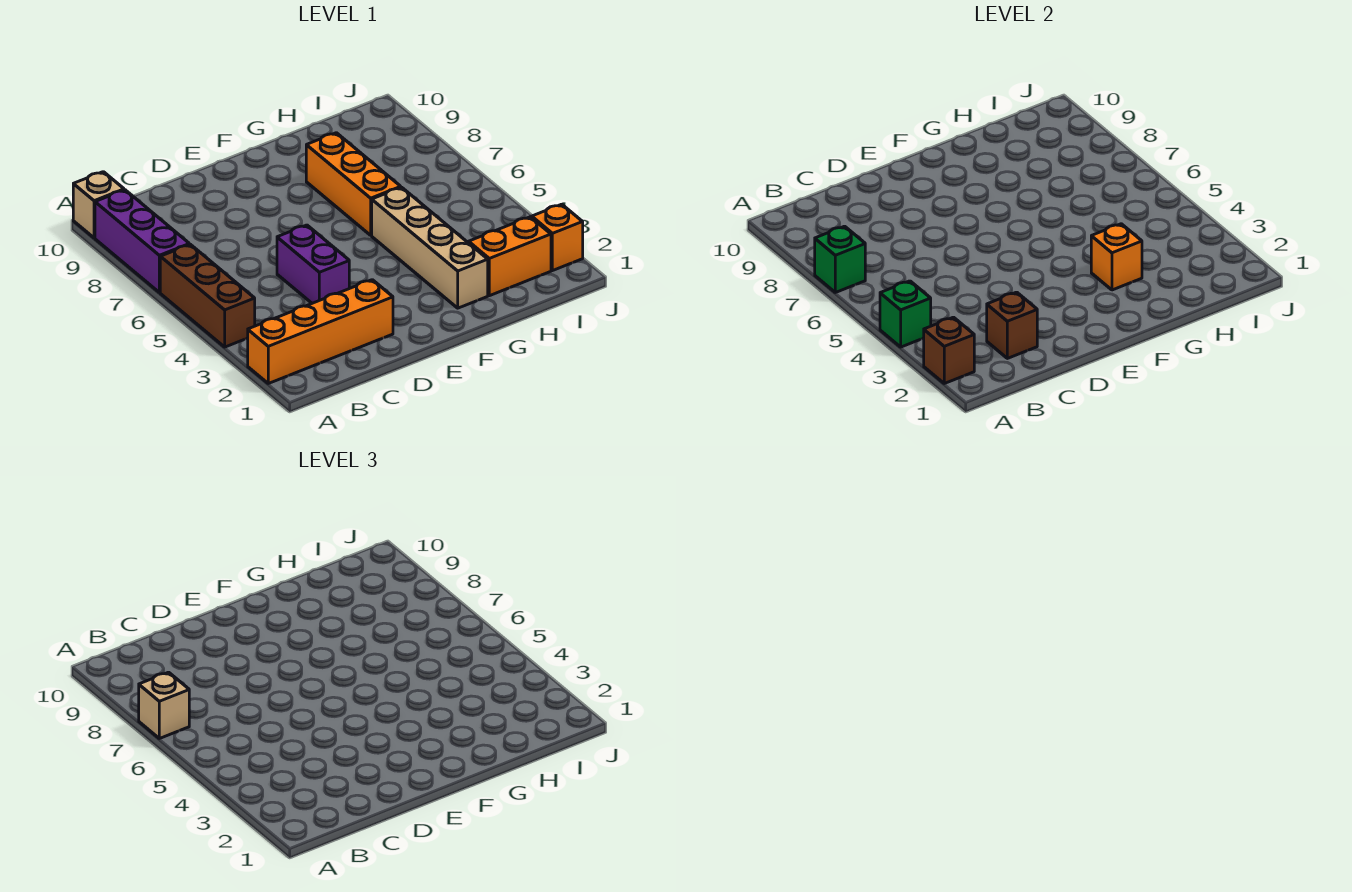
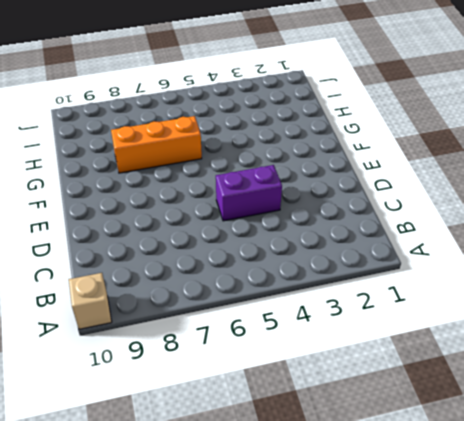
none -> orange 1x4 brick [247,280,393,383]
none -> brown 1x3 brick [160,244,255,347]
none -> purple 1x3 brick [95,190,189,292]

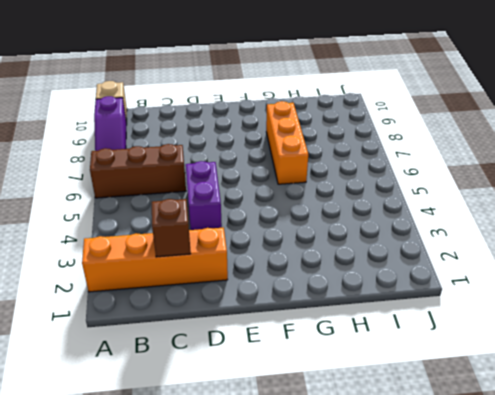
brown 1x3 brick [90,144,186,198] -> brown 1x3 brick turned to [160,244,255,347]
purple 1x3 slope [94,96,126,151] -> purple 1x3 brick [95,190,189,292]
none -> tan 1x4 brick [372,187,488,308]
none -> orange 1x2 brick [469,217,551,296]
none -> orange 1x1 brick [532,204,583,271]

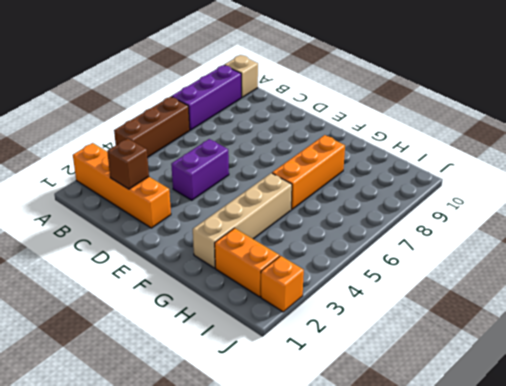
none -> brown 1x1 brick [923,317,974,383]
none -> green 1x1 brick [880,281,931,347]
none -> green 1x1 brick [815,226,865,292]

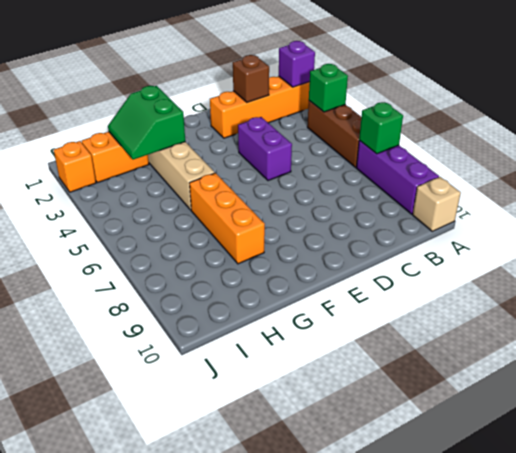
purple 1x1 brick [279,41,315,87] -> brown 1x1 brick [923,317,974,383]
green 2x2 slope [108,86,185,160] -> orange 1x1 brick [1091,224,1142,290]
none -> tan 1x1 brick [139,672,189,738]

